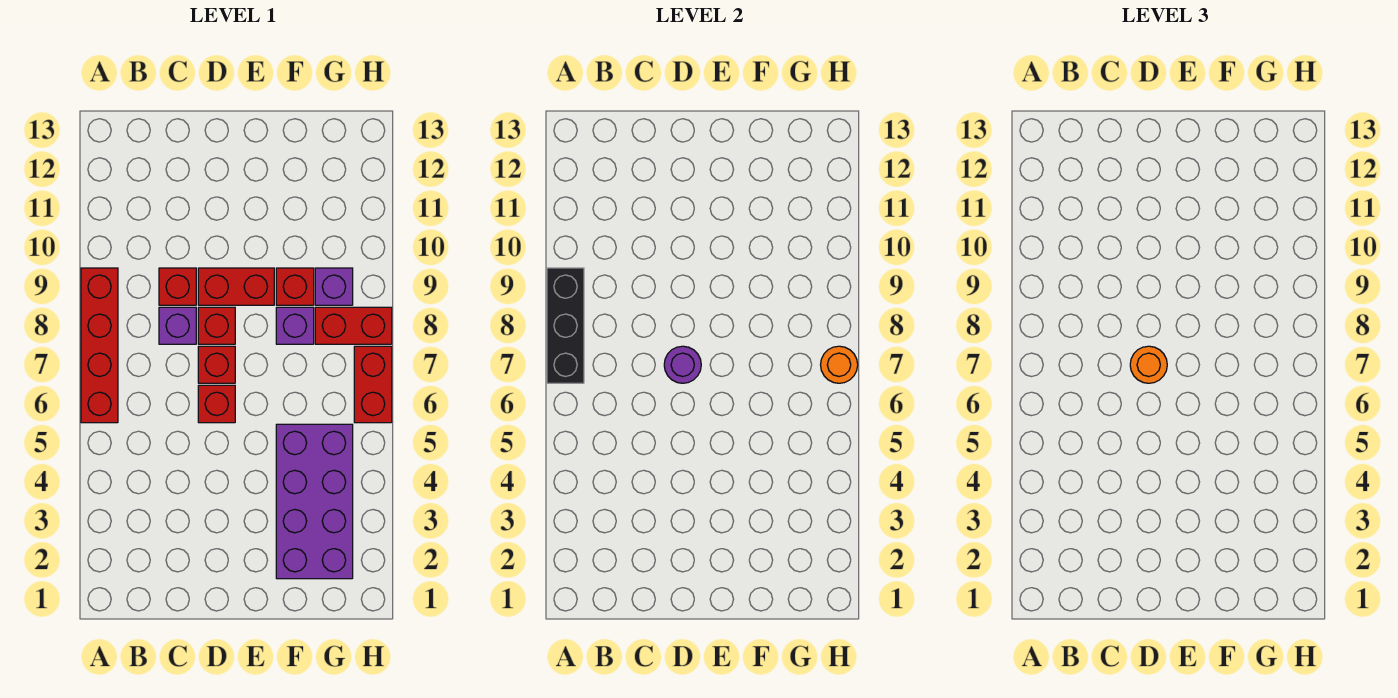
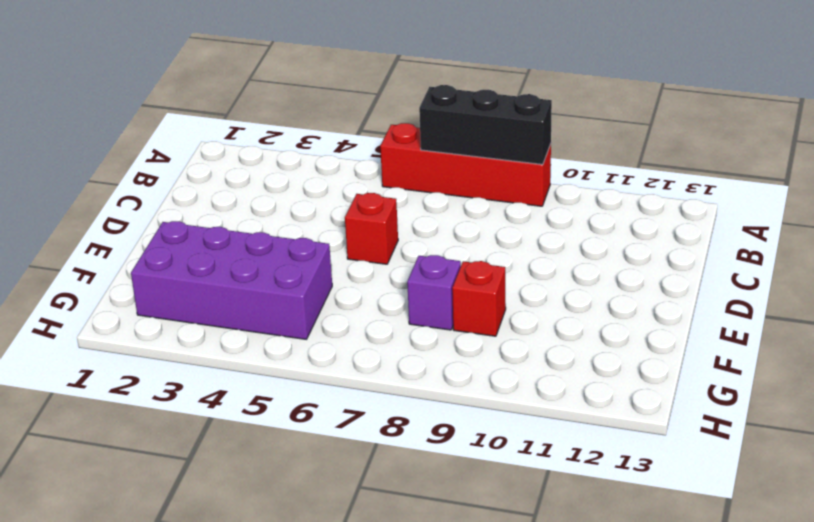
none -> purple 1x1 brick [159,307,196,344]
none -> red 1x1 brick [159,268,196,305]
none -> red 1x1 brick [198,346,235,383]

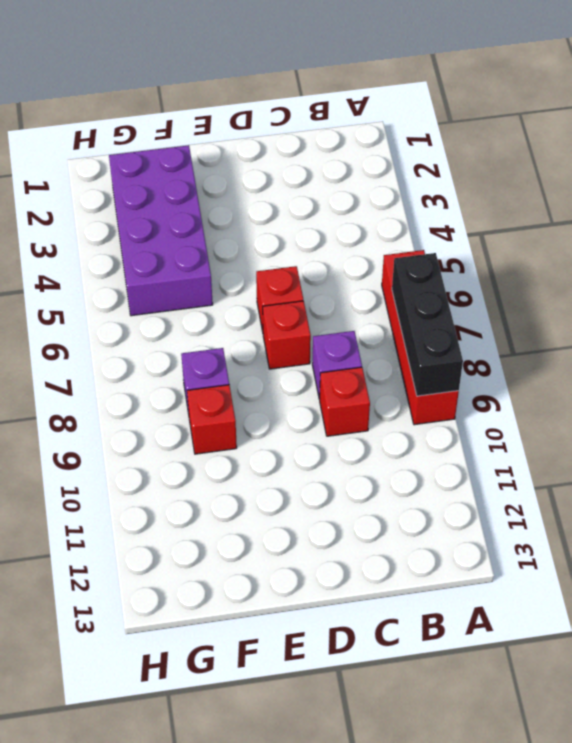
none -> red 1x1 brick [198,307,235,344]
none -> red 1x2 brick [198,268,274,305]
none -> red 1x2 brick [315,307,392,344]

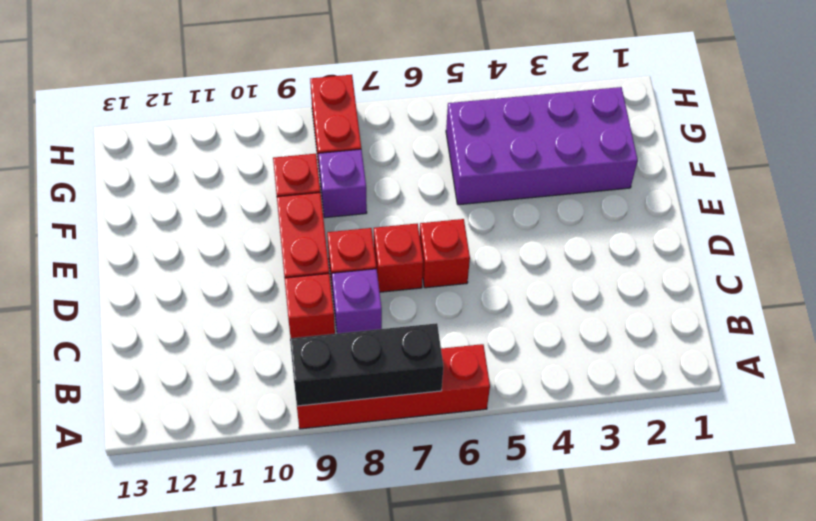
none -> purple 1x1 brick [315,268,353,305]
none -> red 1x2 brick [354,346,392,423]
none -> purple 1x1 round brick [664,346,701,383]

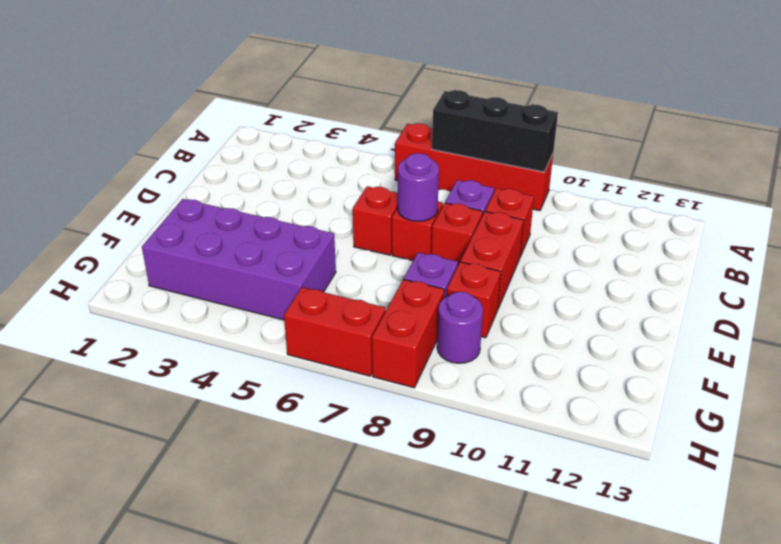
purple 1x1 round brick [437,292,483,363] -> purple 1x1 brick [315,268,353,305]
none -> orange 1x1 round brick [821,346,858,383]
none -> orange 1x1 round brick [1130,346,1167,383]

